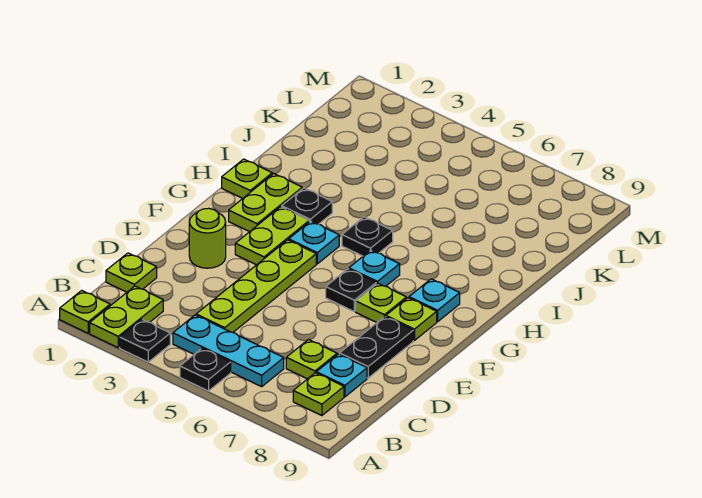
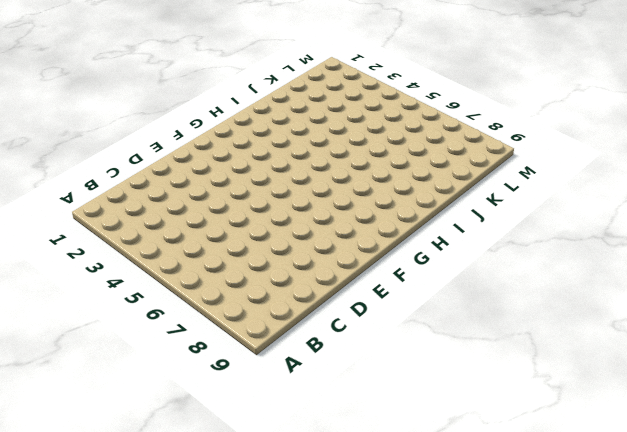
none -> lime 1x1 plate [60,290,110,333]
none -> lime 1x2 plate [90,286,163,348]
none -> black 1x1 plate [120,319,170,362]

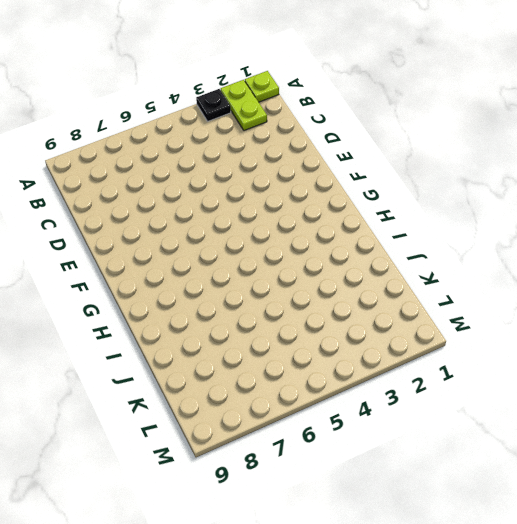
none -> black 1x1 plate [180,348,231,391]
none -> cyan 1x3 plate [173,315,284,387]
none -> lime 1x1 plate [293,373,344,416]

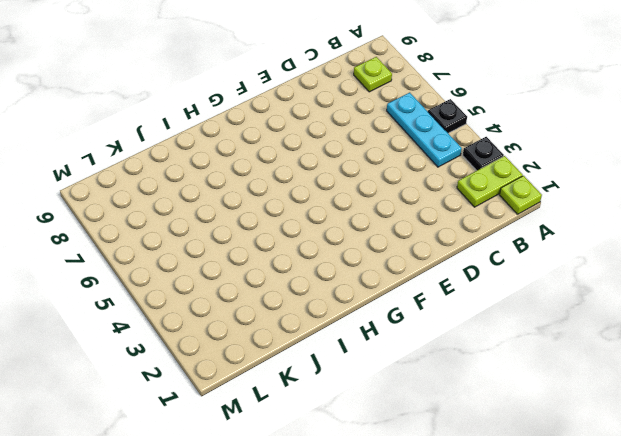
none -> lime 1x1 plate [106,253,157,292]
none -> lime 1x4 plate [196,240,316,332]
none -> lime 1x1 plate [286,340,337,379]

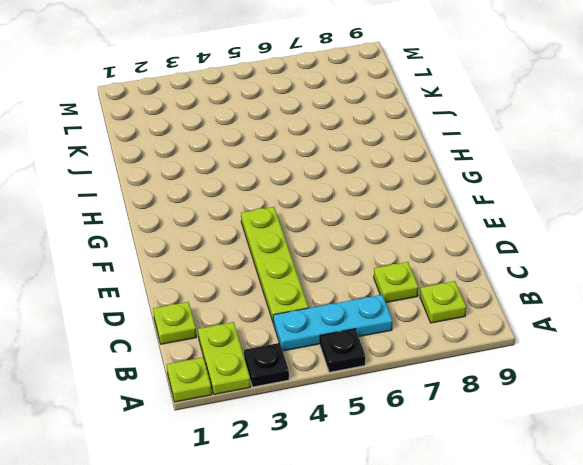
none -> cyan 1x1 plate [316,354,367,397]
none -> black 1x2 plate [340,316,413,378]
none -> lime 1x1 round brick [189,208,226,268]

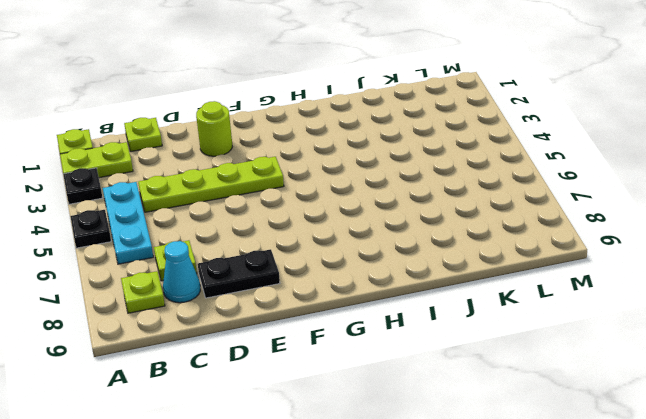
cyan 1x1 cone [163,241,200,303] -> cyan 1x1 plate [316,354,367,397]
none -> lime 1x2 plate [235,207,309,265]
none -> black 1x1 plate [326,269,376,311]
none -> lime 1x1 plate [356,283,406,322]

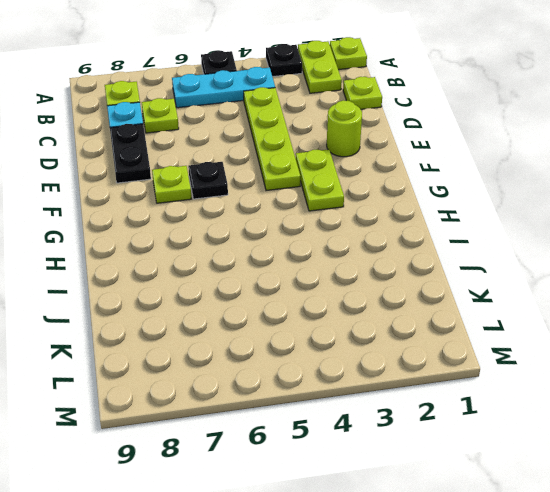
none -> lime 1x1 plate [386,298,437,341]
none -> lime 1x2 plate [229,174,302,232]
none -> cyan 1x1 plate [289,221,339,264]

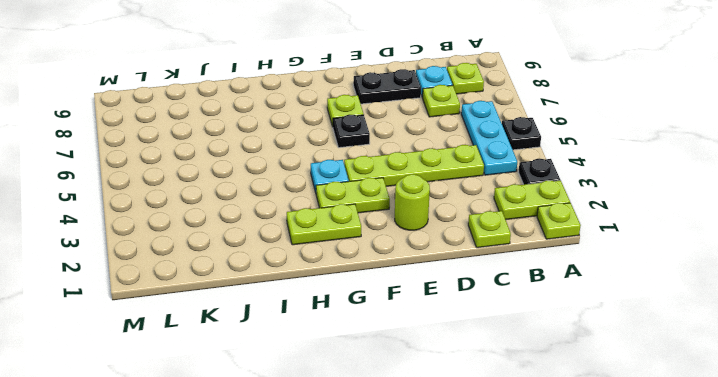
none -> lime 1x1 plate [386,298,437,341]
none -> cyan 1x1 plate [349,250,400,286]
none -> cyan 1x1 plate [409,279,460,322]

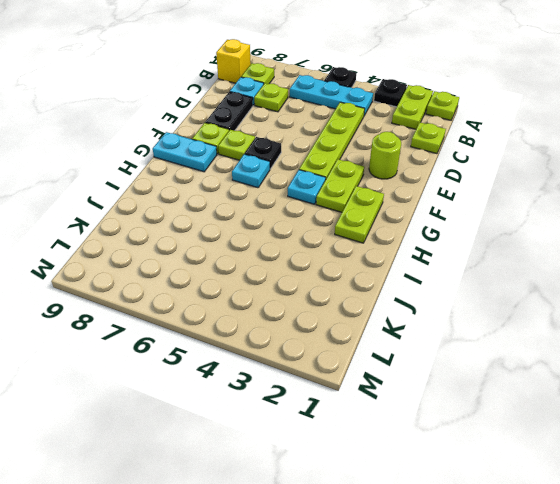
yellow 1x1 brick [216,39,251,83] -> none
cyan 1x2 plate [153,132,217,172] -> cyan 1x1 plate [409,279,460,322]
none -> lime 1x1 plate [222,159,272,198]
none -> black 1x1 plate [282,188,332,224]
none -> black 1x1 plate [342,217,393,256]

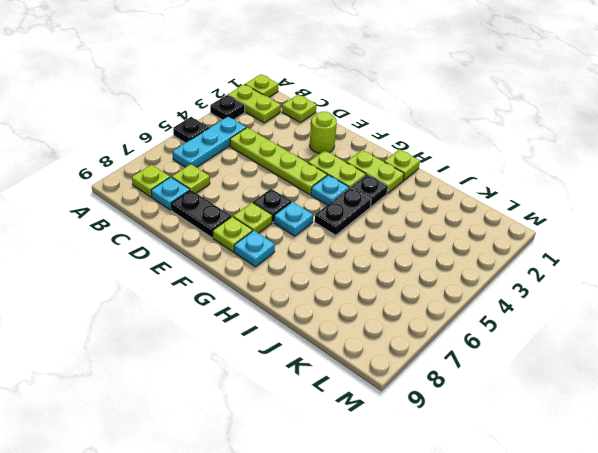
black 1x2 plate [315,188,371,235] -> black 1x1 plate [342,217,393,256]

